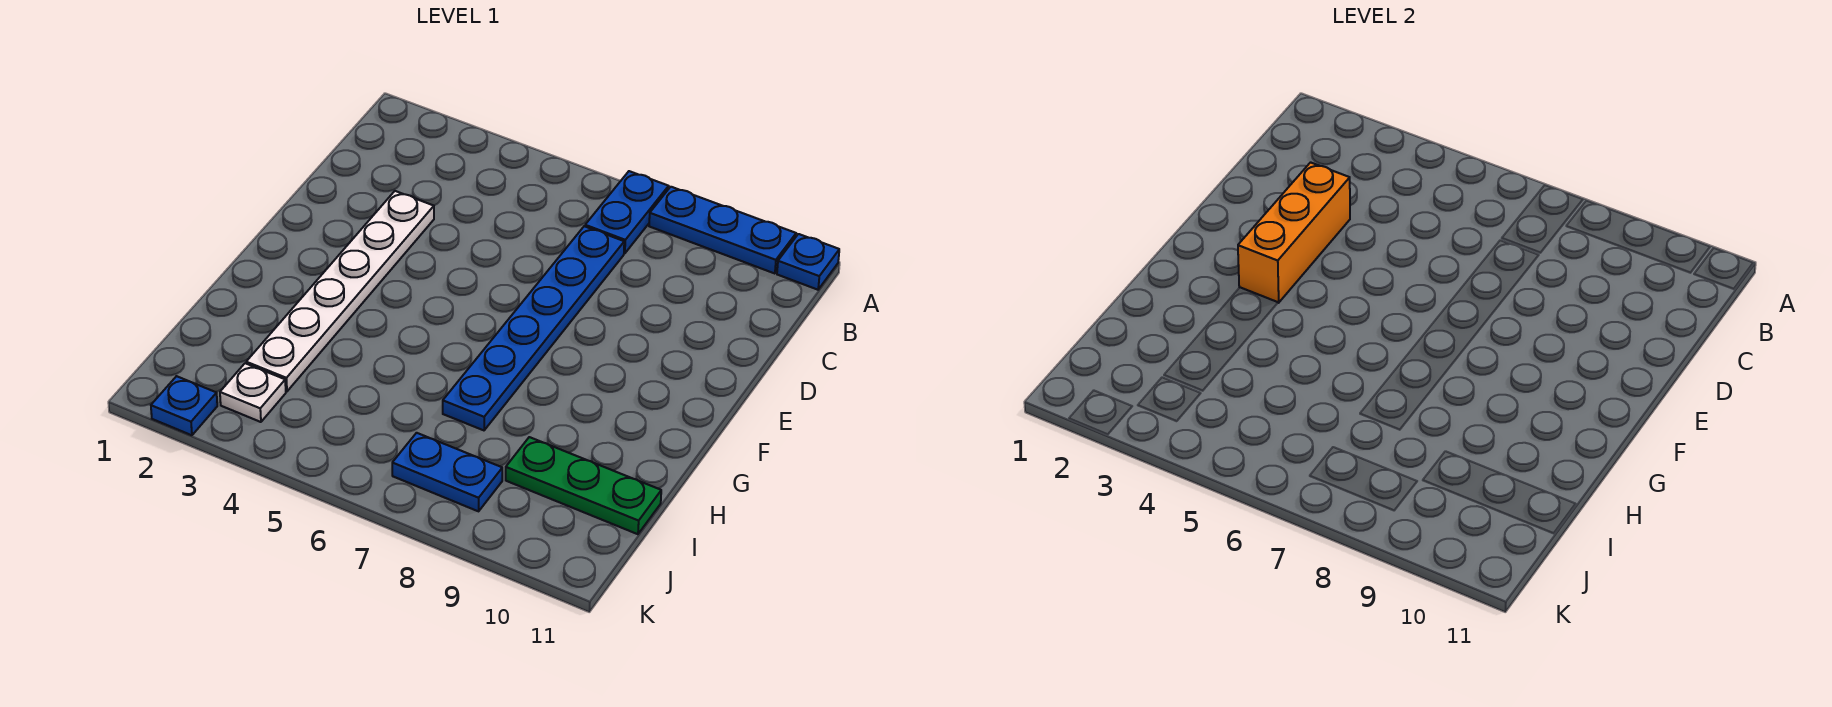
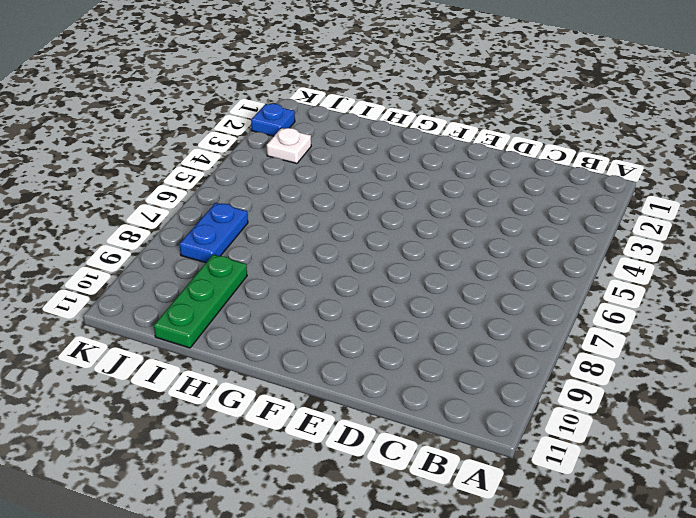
none -> blue 1x2 plate [585,171,669,254]
none -> blue 1x3 plate [649,187,796,274]

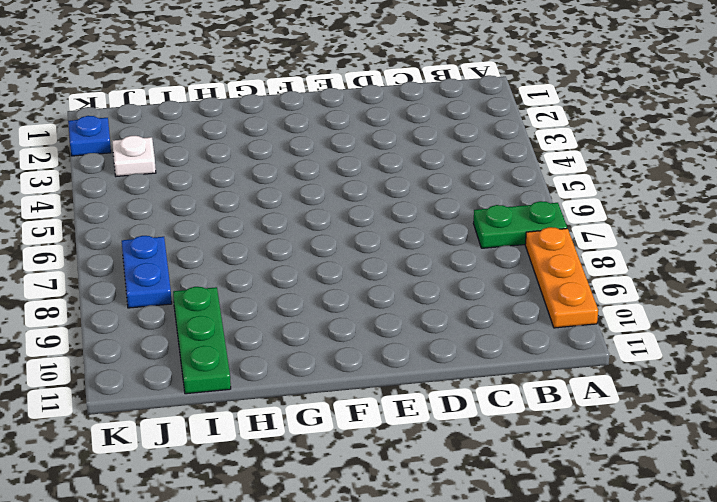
green 1x2 plate [473,201,567,248] -> blue 1x2 plate [585,171,669,254]
orange 1x3 plate [525,227,598,328] -> blue 1x3 plate [649,187,796,274]
none -> blue 1x1 plate [777,234,839,290]
none -> blue 1x6 plate [443,226,624,430]

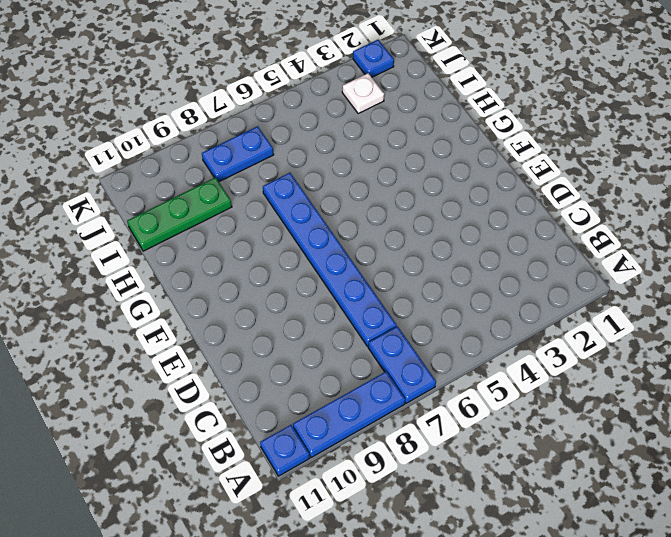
none -> white 1x6 plate [246,191,434,391]
none -> orange 1x3 brick [1238,162,1350,303]

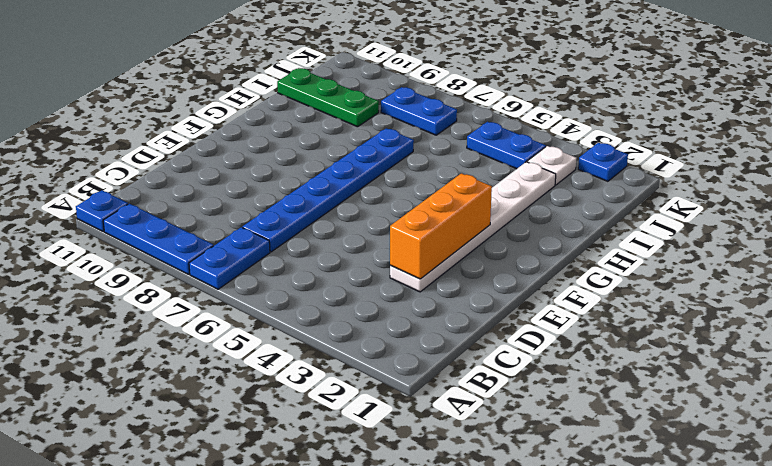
blue 1x2 plate [467,122,546,169] -> none

